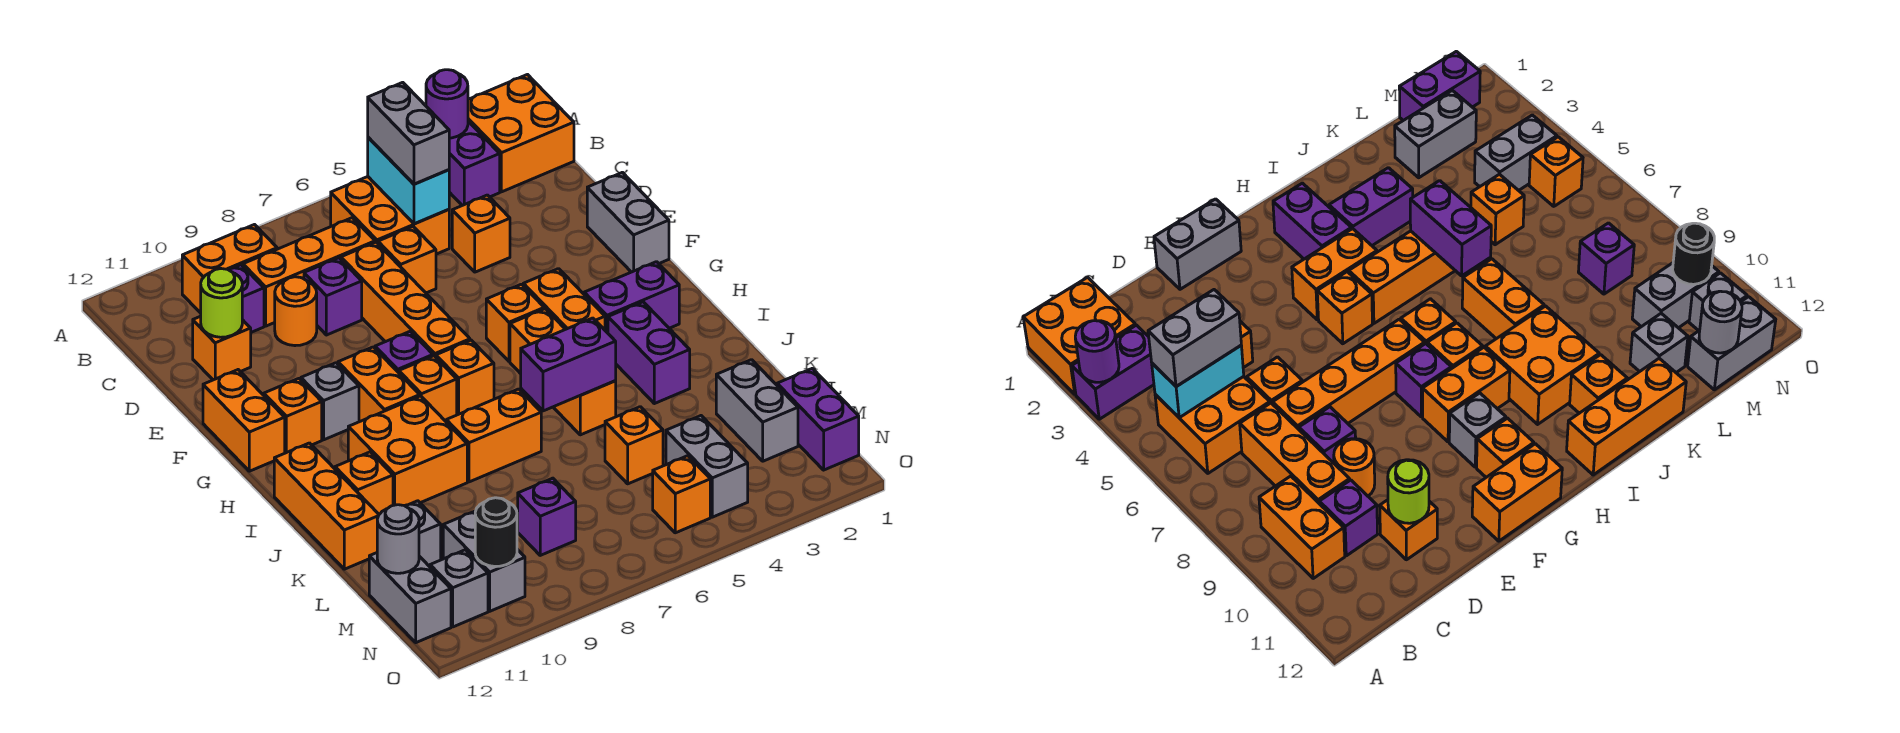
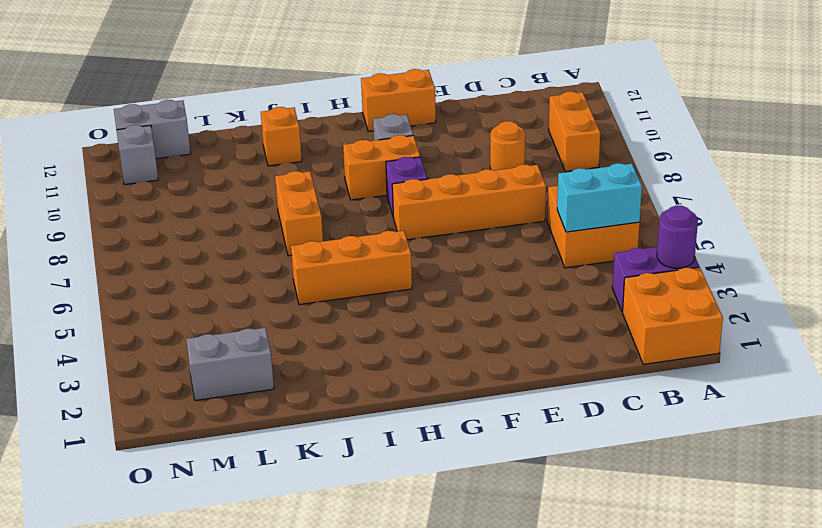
none -> orange 1x3 brick [243,218,375,326]
none -> purple 1x1 brick [228,265,264,332]
none -> orange 1x1 brick [452,195,510,272]
none -> orange 1x1 brick [378,226,436,293]

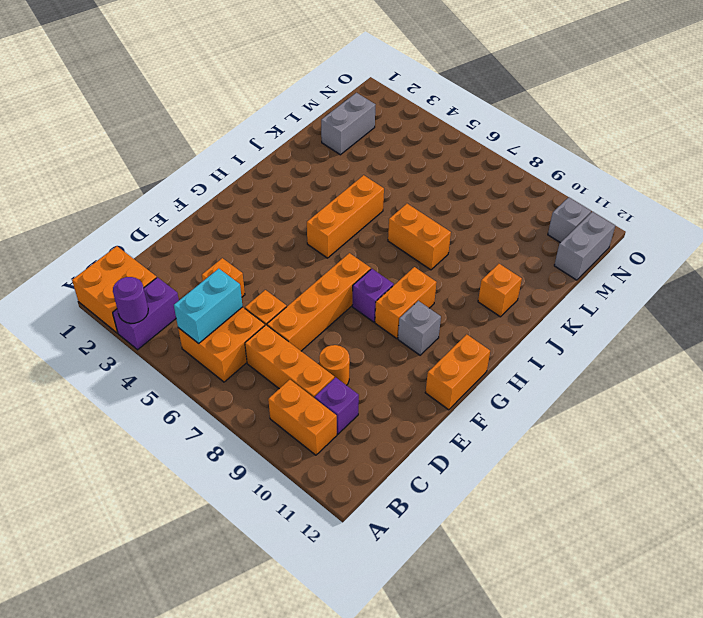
none -> purple 1x1 brick [304,258,362,335]
none -> orange 1x1 brick [193,316,251,380]
none -> grey 1x2 brick [587,172,669,272]
none -> orange 1x2 brick [523,269,605,330]

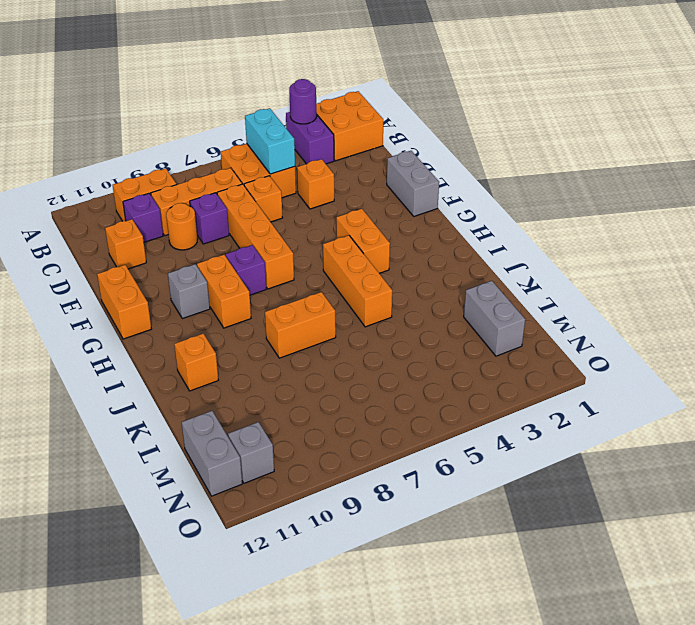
none -> orange 1x1 brick [486,284,544,361]
none -> orange 1x1 brick [264,379,322,453]
none -> purple 1x2 brick [584,262,679,333]
none -> orange 1x1 brick [436,340,494,415]

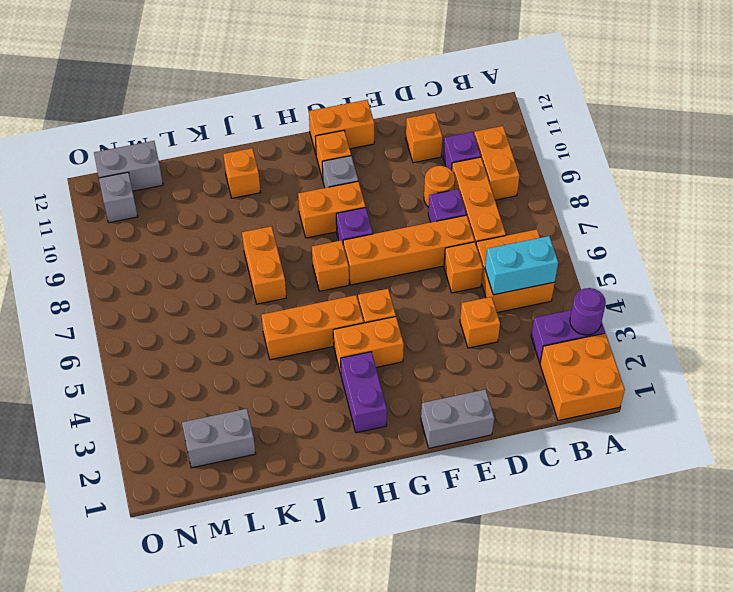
none -> orange 1x1 brick [399,356,457,421]
none -> purple 1x2 brick [608,302,690,404]
none -> orange 2x2 brick [348,396,467,506]
none -> orange 1x3 brick [274,443,379,569]

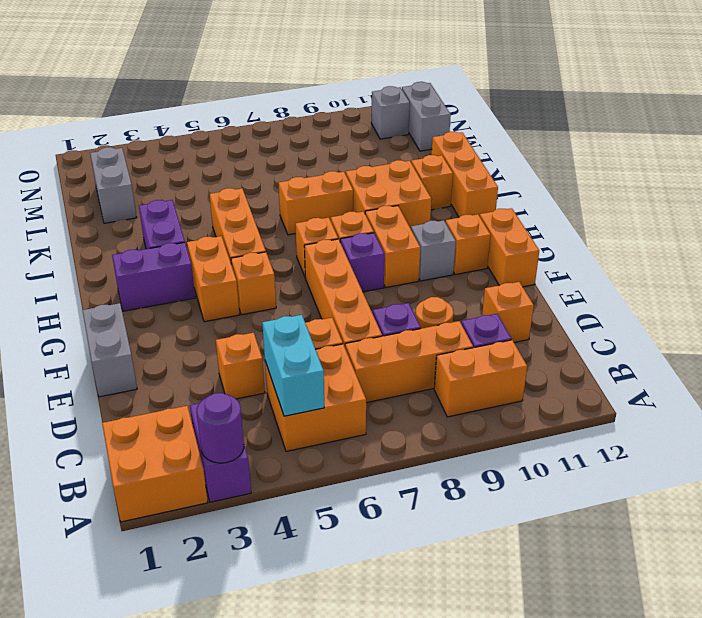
none -> orange 1x1 brick [605,407,663,484]
none -> grey 1x1 brick [405,501,441,567]
none -> purple 1x2 brick [777,368,859,470]
none -> grey 1x2 brick [666,416,748,517]

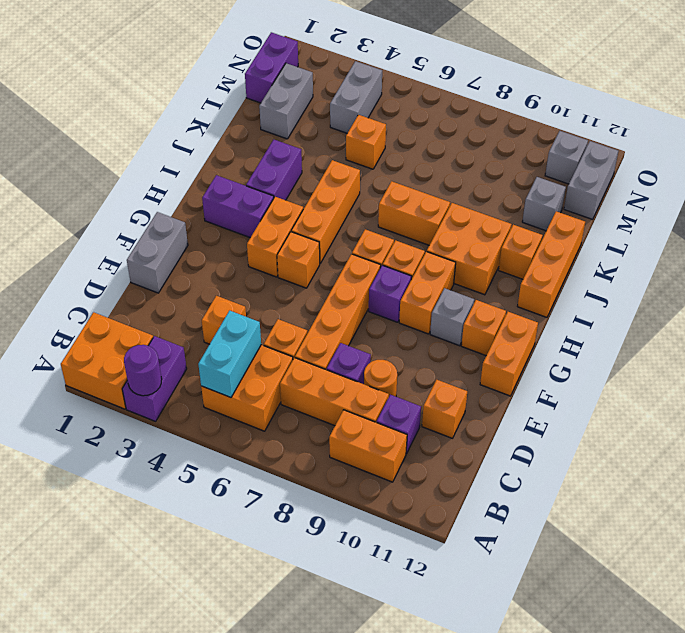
none -> purple 1x1 brick [518,478,576,555]
none -> grey 1x2 brick [443,511,525,611]
none -> orange 1x1 brick [653,456,710,533]
none -> lime 1x1 round brick [201,269,242,337]

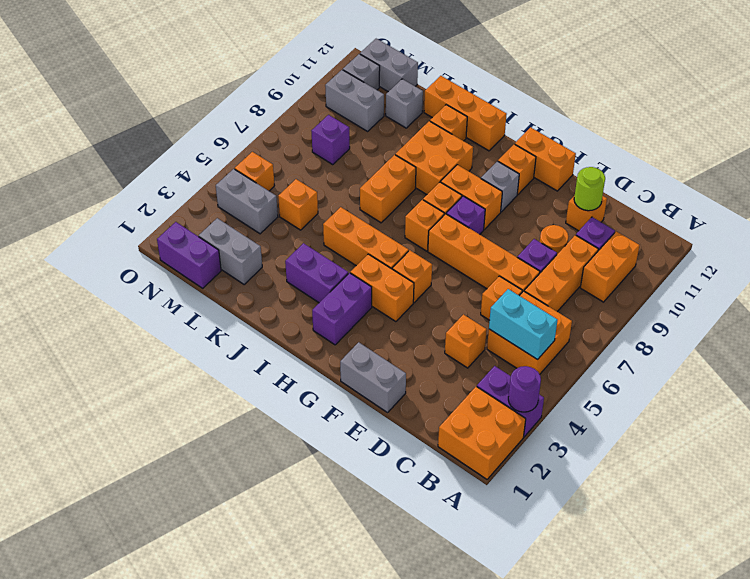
none -> purple 1x2 brick [521,318,616,411]
none -> grey 1x1 round brick [377,505,419,573]
none -> black 1x1 round brick [475,498,517,567]
none -> grey 1x2 brick [368,82,449,184]

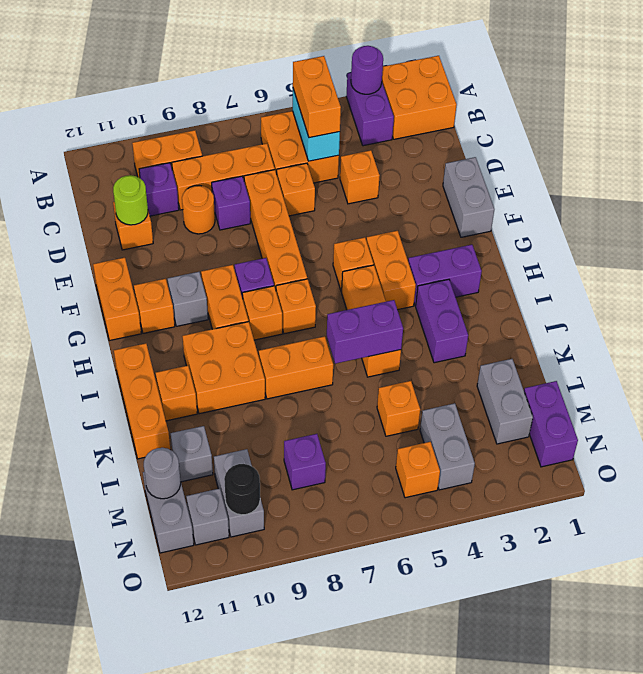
orange 1x2 brick [293,56,341,138] -> grey 1x2 brick [368,82,449,184]

